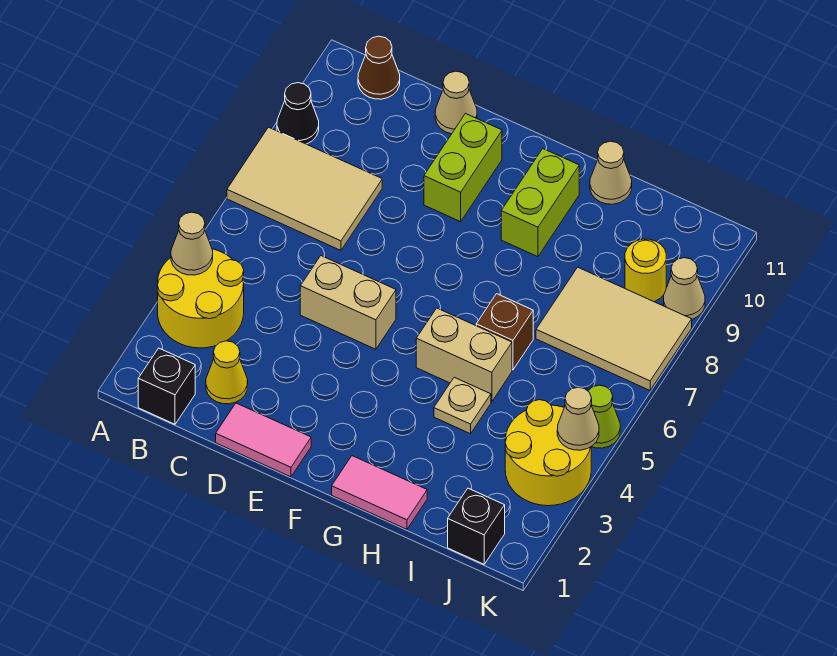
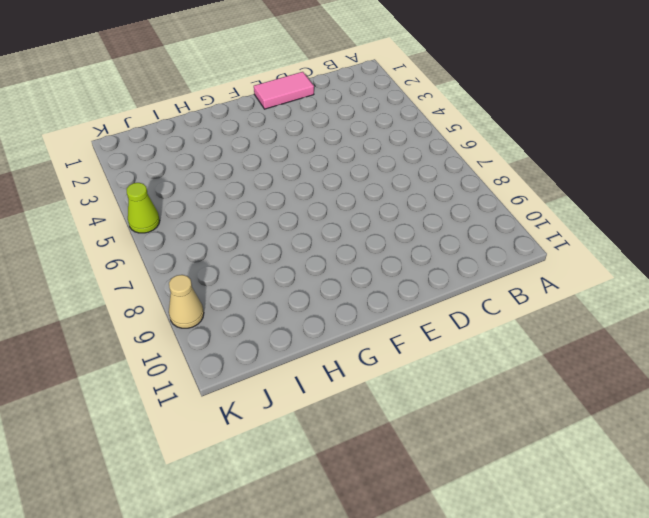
none -> yellow 2x2 round brick [157,249,244,348]
none -> tan 2x3 tile [227,127,382,250]
none -> black 1x1 cone [277,83,319,144]

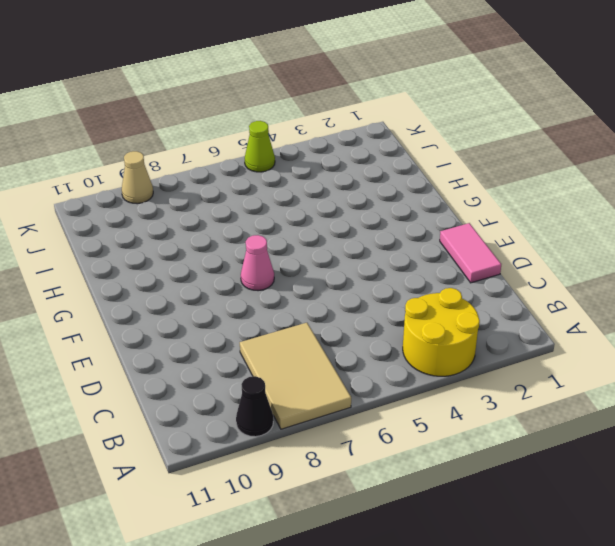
pink 1x1 cone [241,235,274,291] -> none
none -> black 1x1 brick [138,348,195,424]
none -> brown 1x1 cone [358,36,400,99]
none -> yellow 1x1 cone [206,341,248,404]

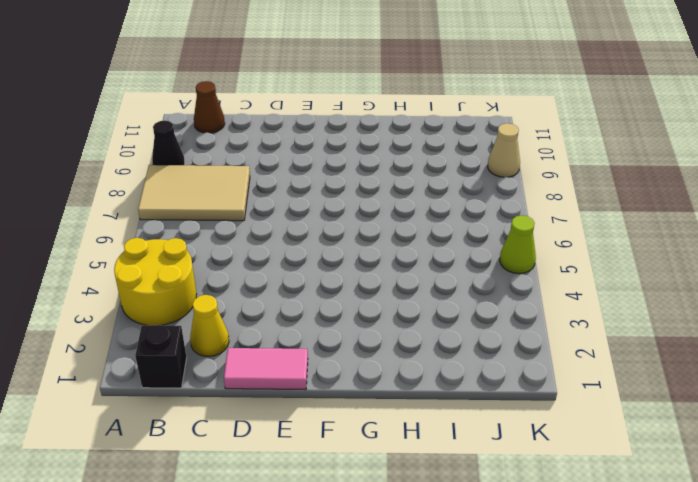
none -> tan 1x2 brick [300,256,396,349]
none -> tan 1x1 cone [435,71,477,134]
none -> lime 1x2 brick [424,114,502,222]

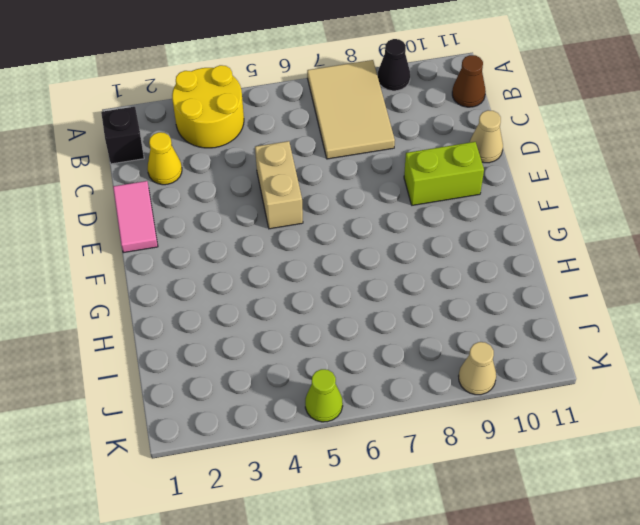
none -> pink 1x2 tile [332,456,427,529]
none -> tan 1x2 brick [416,308,512,402]
none -> lime 1x2 brick [501,149,579,257]

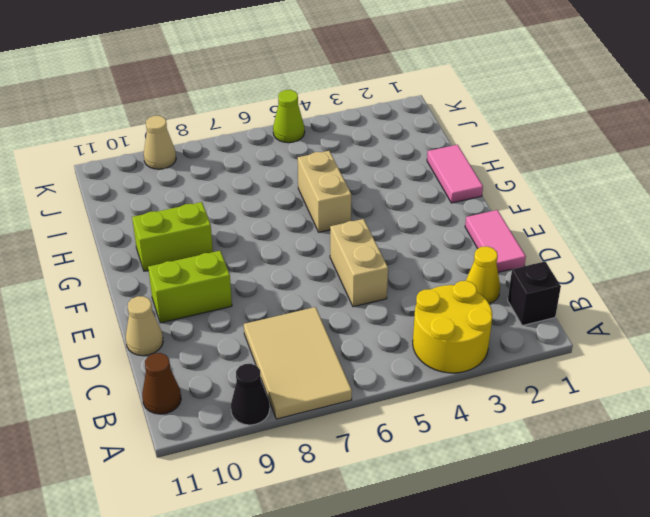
none -> tan 1x1 plate [434,377,491,434]
none -> brown 1x1 brick [476,294,533,370]
none -> tan 1x1 cone [590,141,632,204]

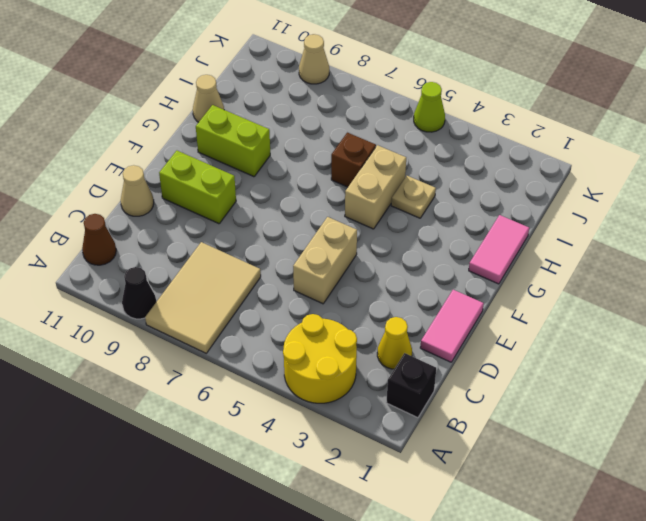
none -> tan 2x3 tile [536,267,692,390]
none -> black 1x1 brick [448,488,505,564]
none -> yellow 2x2 round brick [505,400,591,506]

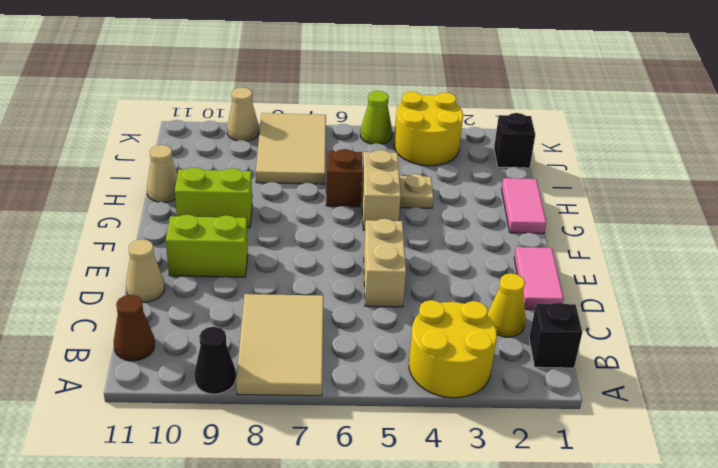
none -> yellow 1x1 round brick [625,239,666,302]
none -> tan 1x1 cone [171,212,213,275]
none -> tan 1x1 cone [557,387,599,450]

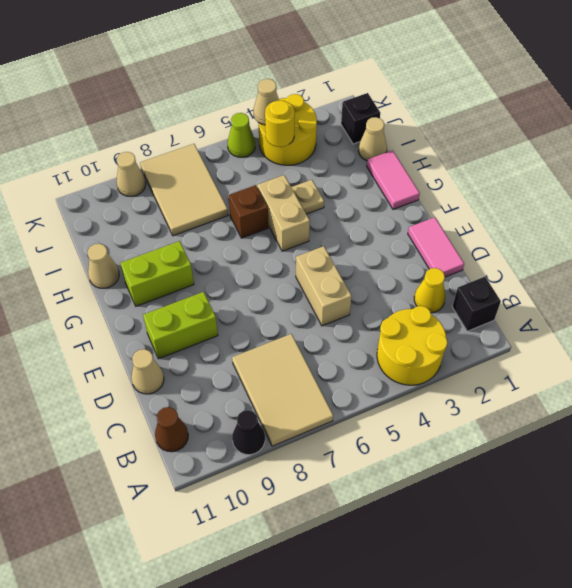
tan 1x1 cone [358,117,387,161] -> tan 1x1 cone moved to [171,212,213,275]
yellow 1x1 round brick [265,100,295,147] -> yellow 1x1 round brick moved to [625,239,666,302]

